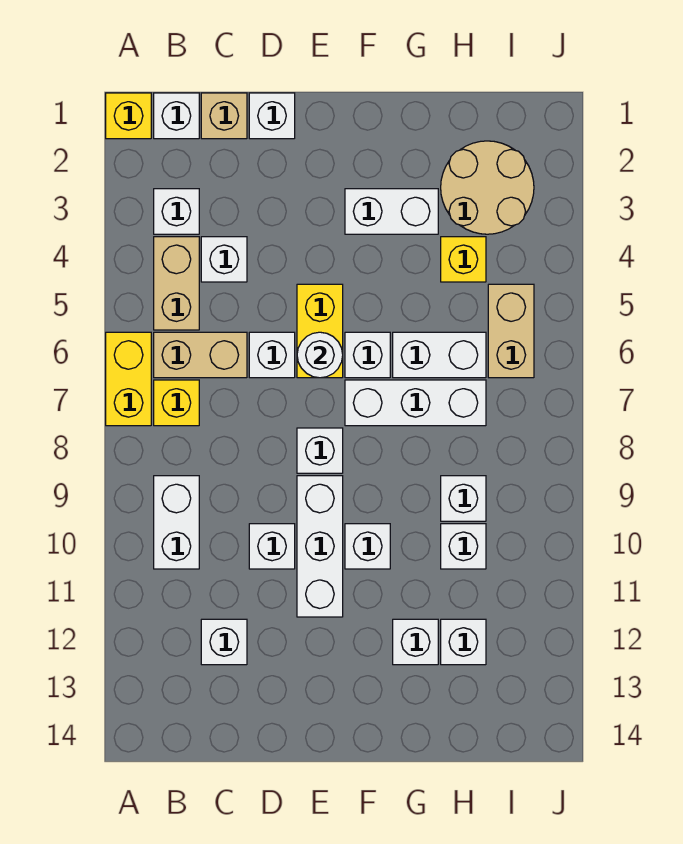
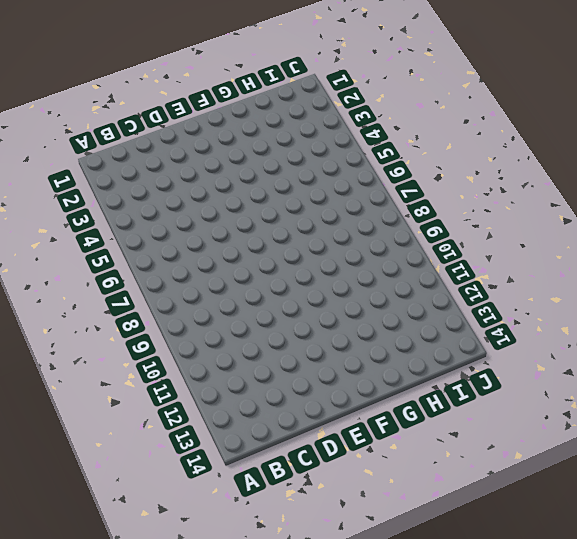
none -> yellow 1x1 brick [106,93,151,139]
none -> yellow 1x2 brick [106,332,151,426]
none -> white 1x1 brick [154,93,199,139]
none -> white 1x1 brick [154,189,199,234]

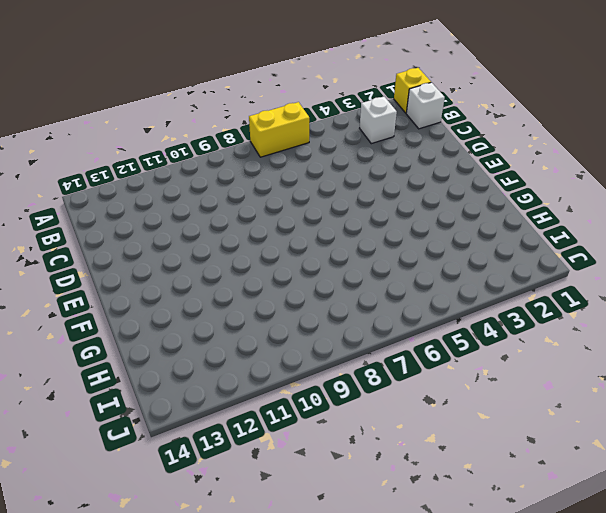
none -> tan 1x2 brick [154,237,199,330]
none -> tan 1x2 brick [154,332,247,378]
none -> yellow 1x1 brick [154,380,199,426]
none -> white 1x2 brick [154,476,199,569]

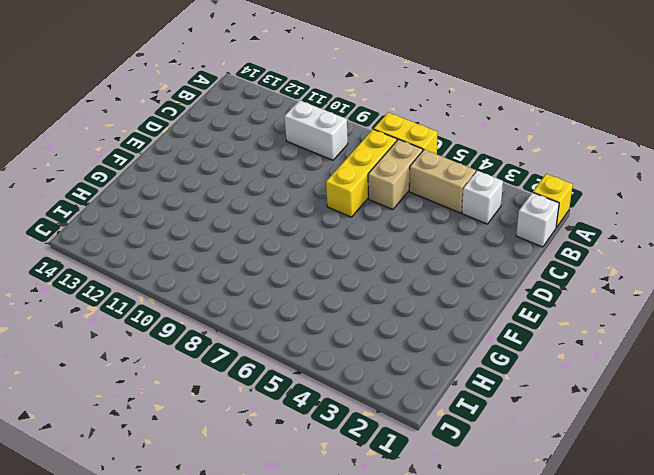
yellow 1x3 brick [326,129,397,217] -> yellow 1x1 brick [154,380,199,426]
none -> tan 1x1 brick [201,93,247,139]
none -> white 1x1 brick [201,237,247,282]
none -> white 1x1 brick [201,619,247,665]
none -> white 1x1 brick [249,93,295,139]

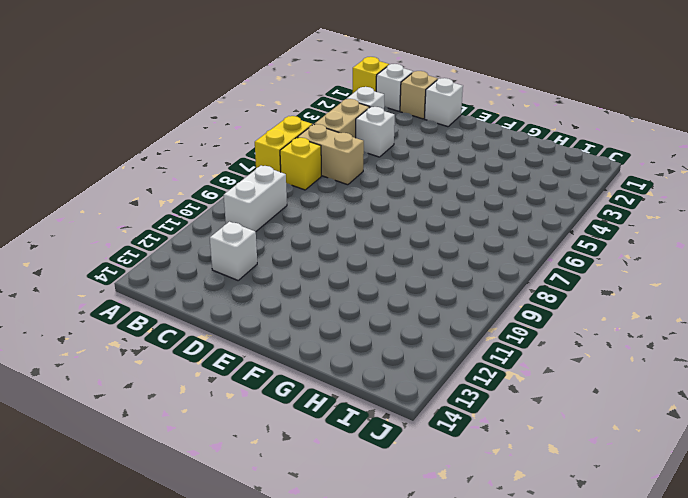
none -> white 1x1 brick [249,332,295,378]
none -> white 1x1 brick [249,524,295,569]
none -> yellow 1x2 brick [297,284,343,378]
none -> white 1x1 brick [297,428,343,473]

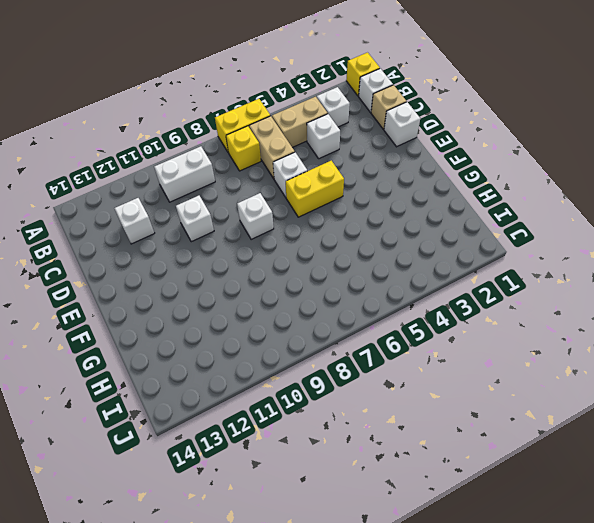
none -> white 1x3 brick [297,476,343,617]
none -> white 1x2 brick [345,189,438,234]
none -> white 1x1 brick [345,332,390,378]
none -> white 1x3 brick [345,380,486,426]

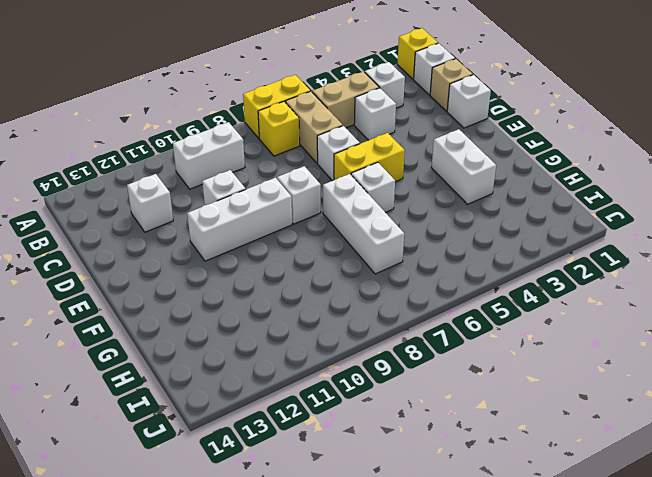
none -> white 1x1 brick [345,524,390,569]
none -> white 1x2 brick [393,332,486,378]
none -> white 1x1 brick [393,619,438,665]
none -> tan 2x2 round brick [441,141,534,234]

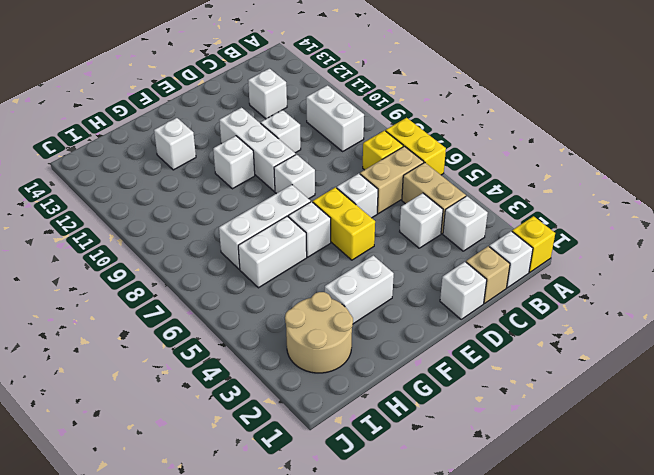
none -> yellow 1x1 brick [441,237,486,282]
none -> white 1x1 brick [441,476,486,521]
none -> white 1x1 brick [441,524,486,569]
none -> white 1x1 brick [441,619,486,665]

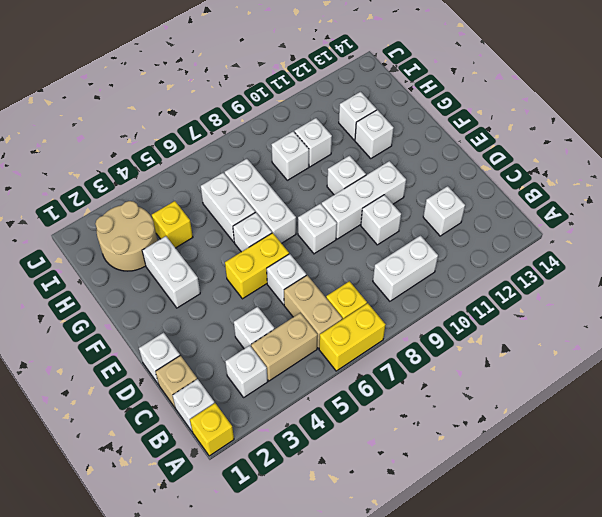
none -> tan 1x2 brick [488,284,534,378]
none -> white 1x1 round brick [297,332,343,378]

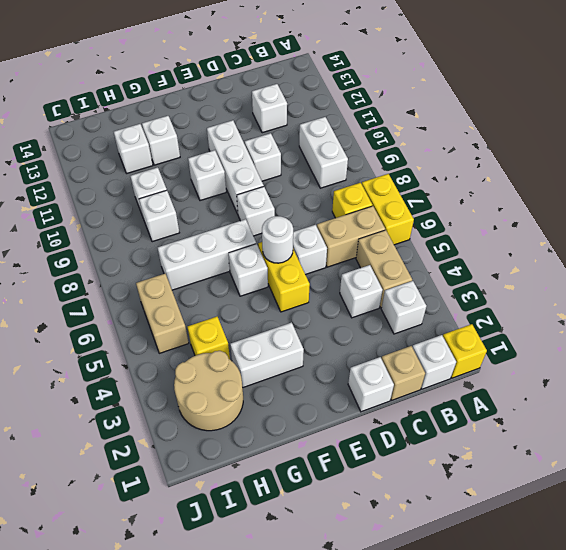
none -> white 1x2 brick [393,332,486,378]

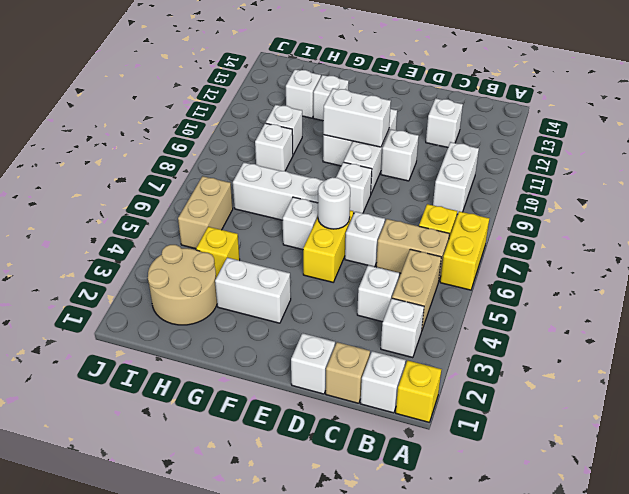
white 1x2 brick [323,88,391,147] -> white 1x2 brick moved to [393,332,486,378]

